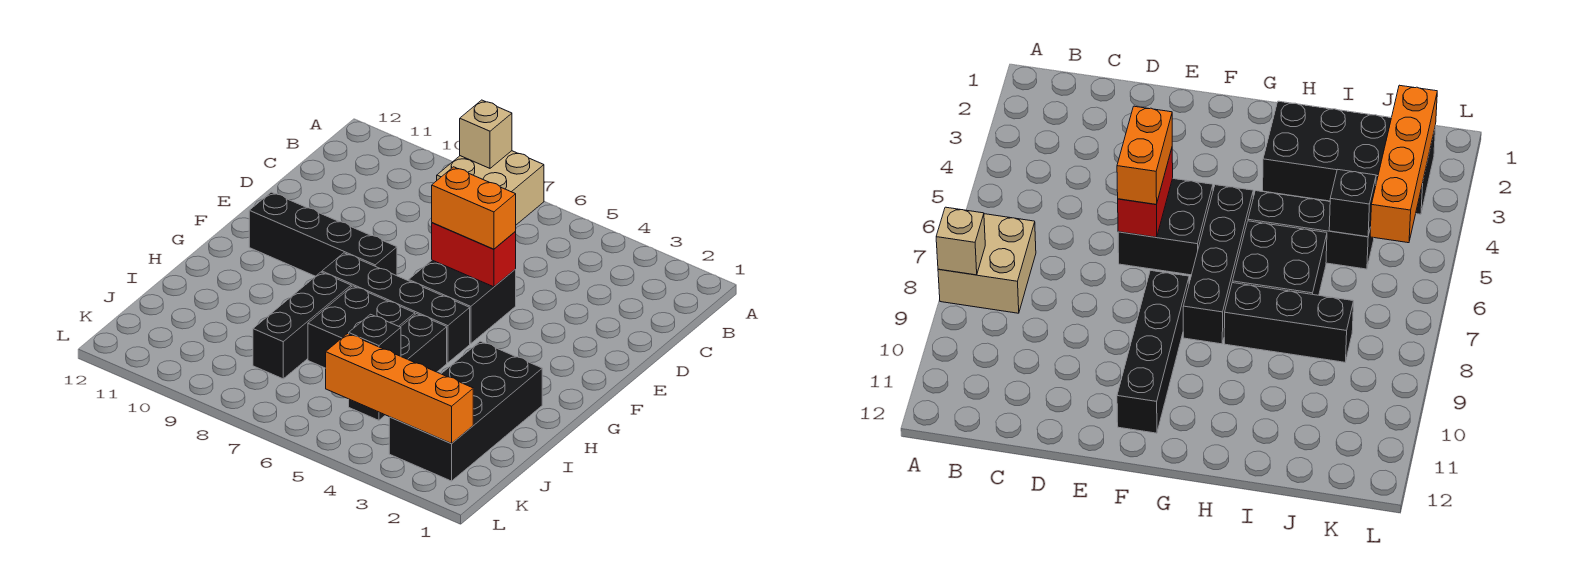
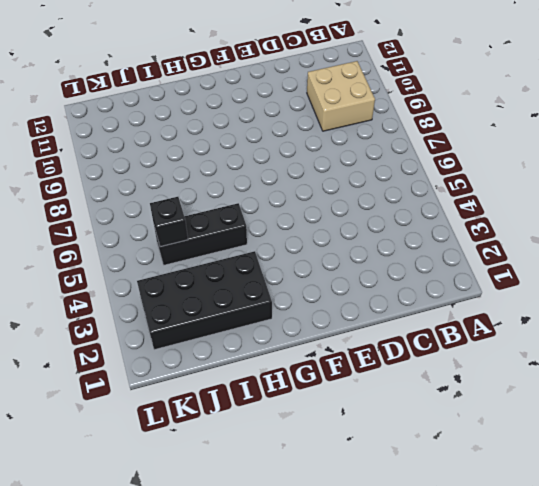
tan 2x2 brick [307,61,375,131] -> tan 2x2 brick moved to [437,151,544,225]
none -> black 2x2 brick [409,260,516,344]
none -> black 1x4 brick [249,192,397,276]
none -> black 1x4 brick [322,253,470,363]

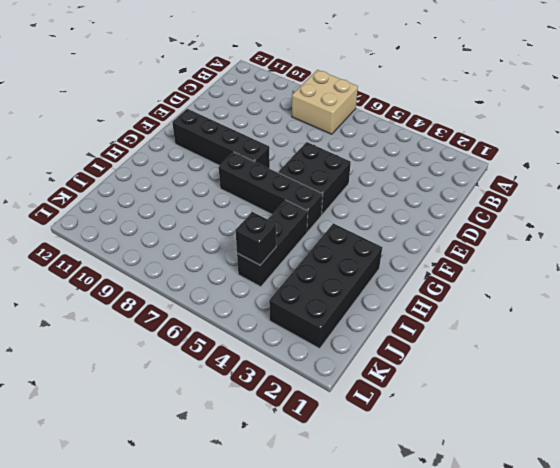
none -> black 2x2 brick [308,286,415,368]
none -> black 1x3 brick [253,272,351,379]
none -> tan 1x1 brick [460,100,512,168]

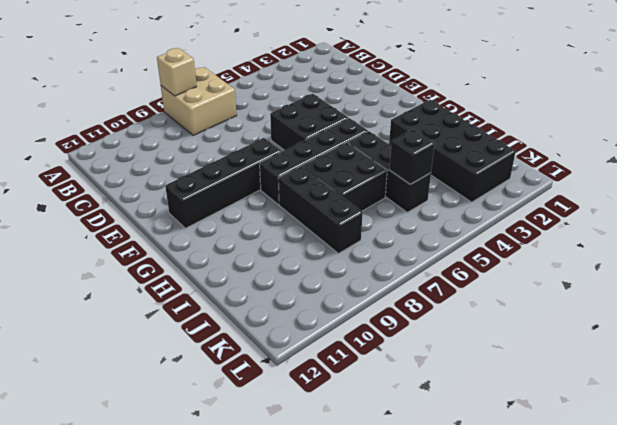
none -> red 1x2 brick [432,223,516,287]
none -> orange 1x4 brick [326,334,473,443]
none -> orange 1x2 brick [432,167,516,249]

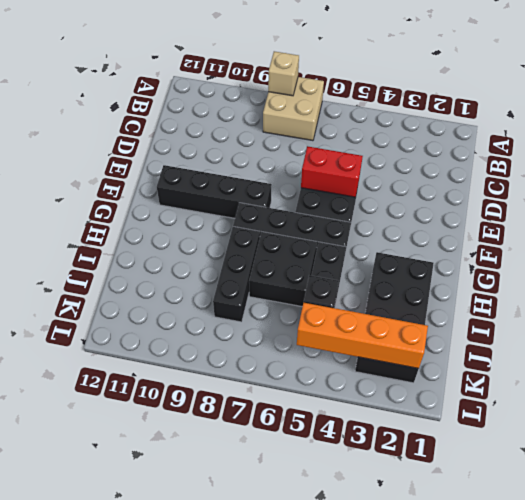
none -> orange 1x2 brick [432,167,516,249]

